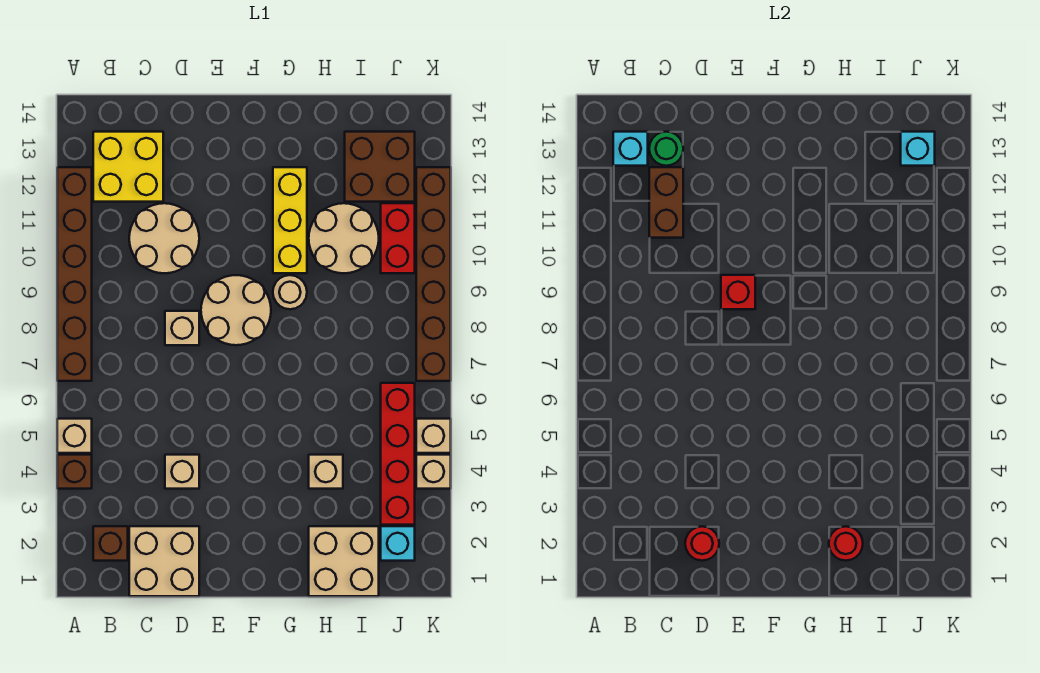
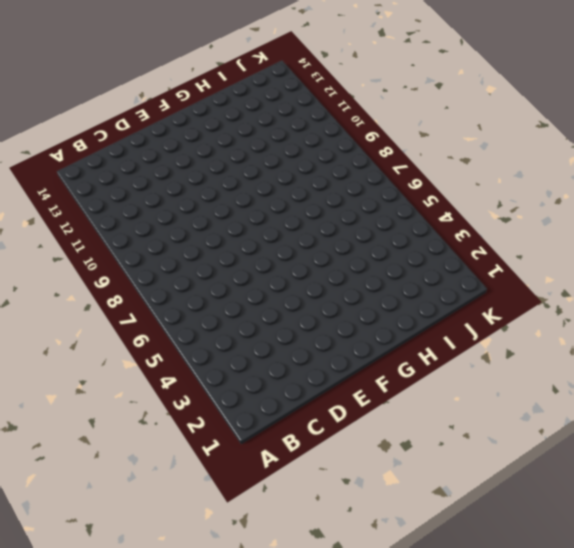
none -> brown 1x1 brick [57,455,92,489]
none -> tan 1x1 brick [57,419,92,453]
none -> brown 1x6 brick [57,167,92,381]

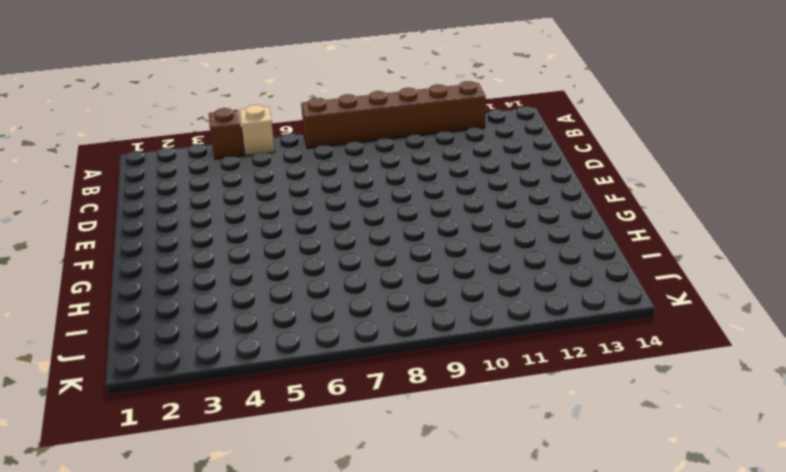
none -> brown 1x1 brick [93,526,128,561]
none -> yellow 2x2 brick [93,132,163,202]
none -> tan 2x2 brick [129,526,199,596]

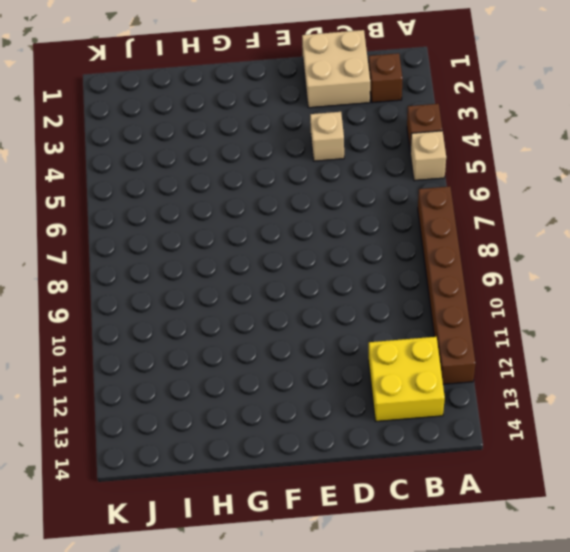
none -> tan 2x2 round brick [129,203,199,273]
none -> tan 1x1 brick [165,311,199,345]
none -> tan 2x2 round brick [201,275,271,345]

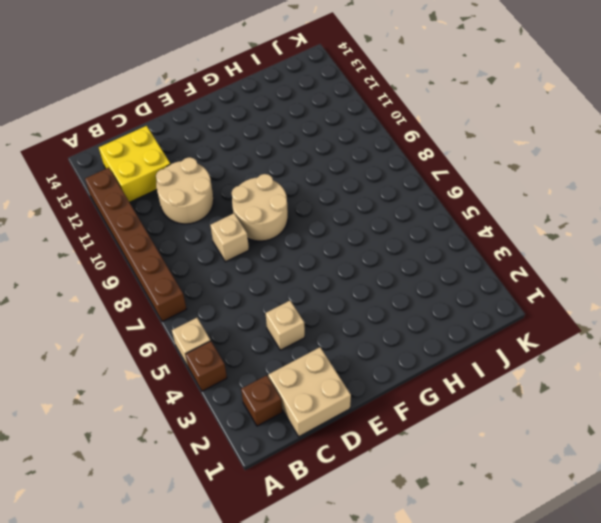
none -> tan 1x1 round brick [273,275,307,309]
none -> yellow 1x3 brick [273,167,307,273]
none -> tan 2x2 brick [309,526,379,596]

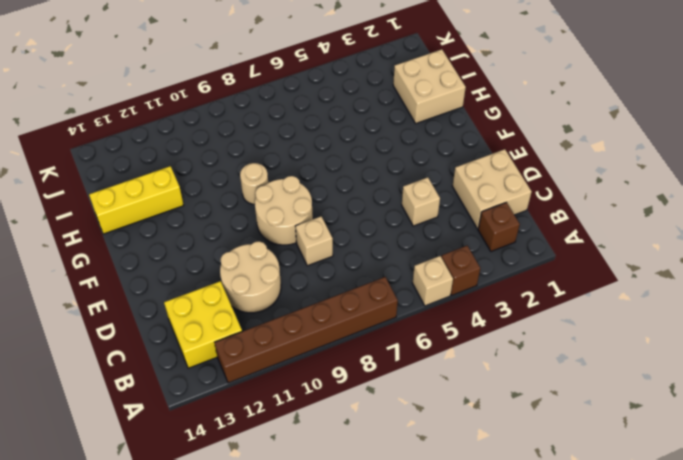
yellow 1x3 brick [89,166,184,234] -> yellow 1x3 brick moved to [273,167,307,273]
none -> tan 1x1 brick [309,455,343,489]
none -> tan 2x2 round brick [309,203,379,273]
none -> brown 2x2 brick [345,132,415,202]

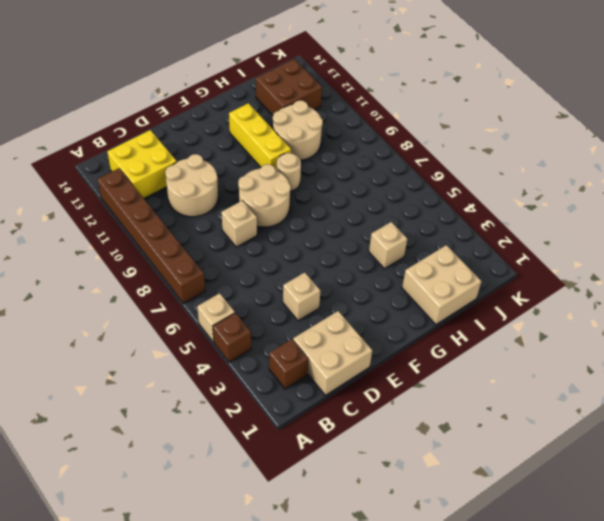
none -> cyan 1x1 brick [381,526,415,561]
none -> red 1x4 brick [381,383,415,525]
none -> red 1x2 brick [381,203,415,273]

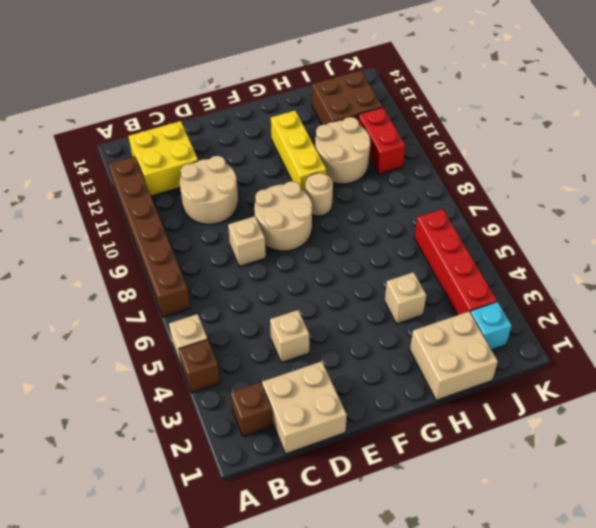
none -> tan 1x1 brick [416,455,451,489]
none -> tan 1x1 brick [416,419,451,453]
none -> brown 1x6 brick [416,167,451,381]

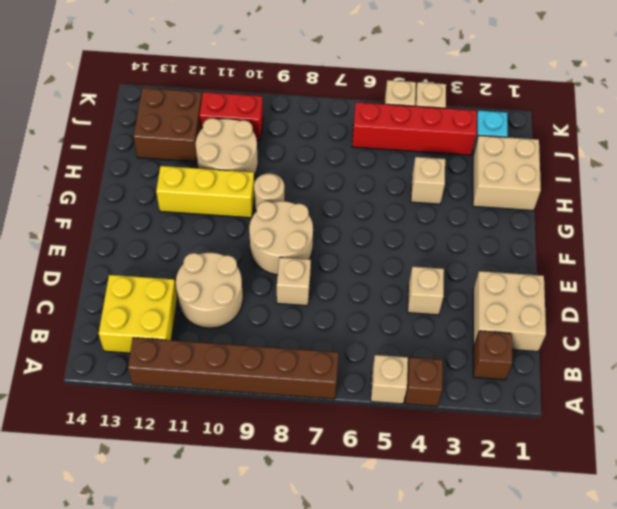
none -> brown 1x6 brick [416,167,451,381]
none -> cyan 1x1 brick [613,132,648,166]
none -> brown 1x2 brick [649,167,683,238]

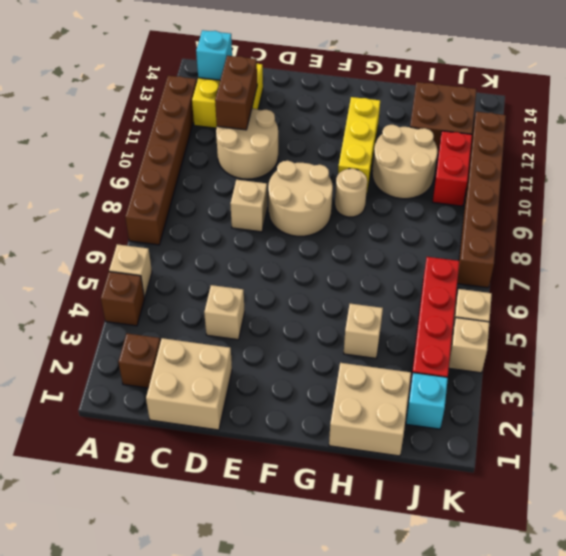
none -> green 1x1 round brick [649,132,683,166]
none -> red 1x1 round brick [685,526,719,561]
none -> red 1x1 brick [721,275,755,309]

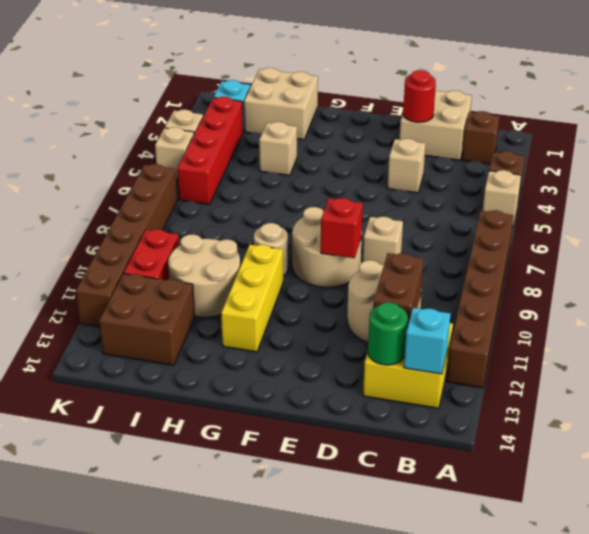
none -> red 1x1 round brick [829,526,863,561]
none -> cyan 1x1 brick [901,132,935,166]

